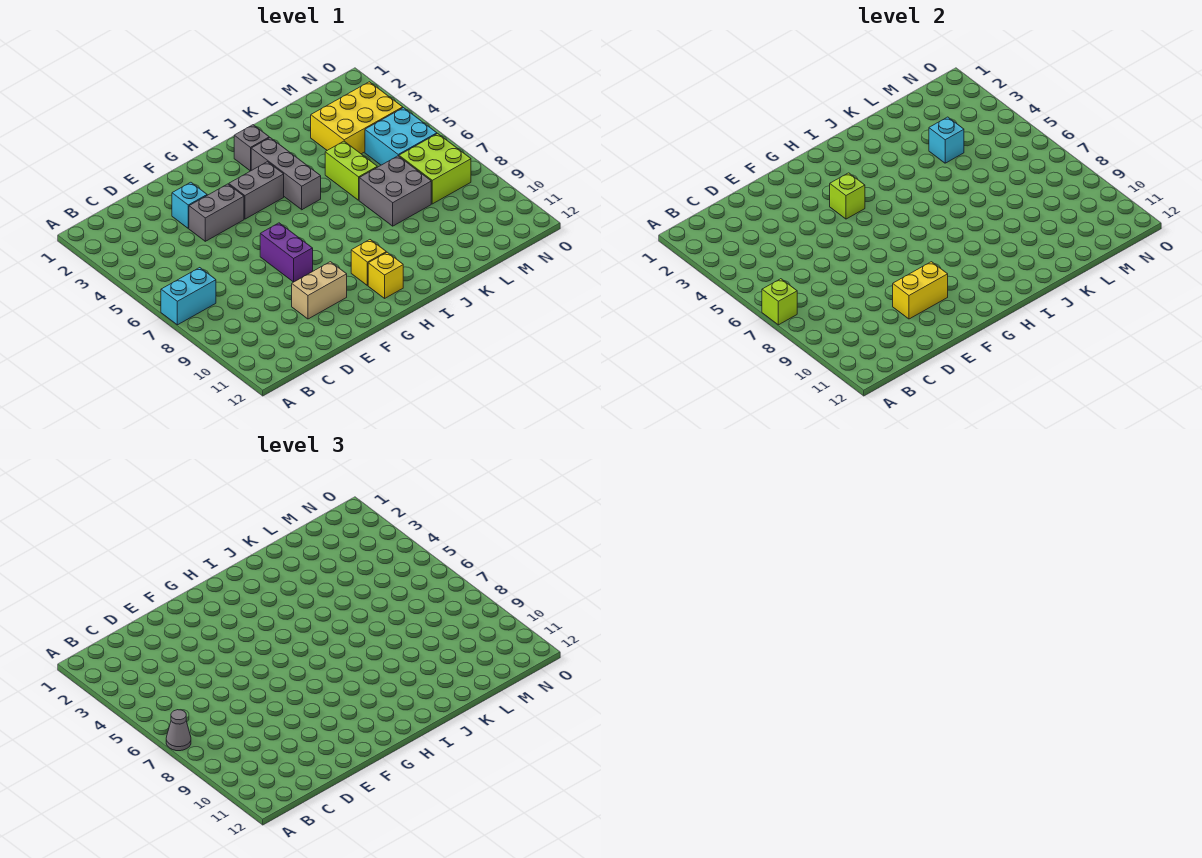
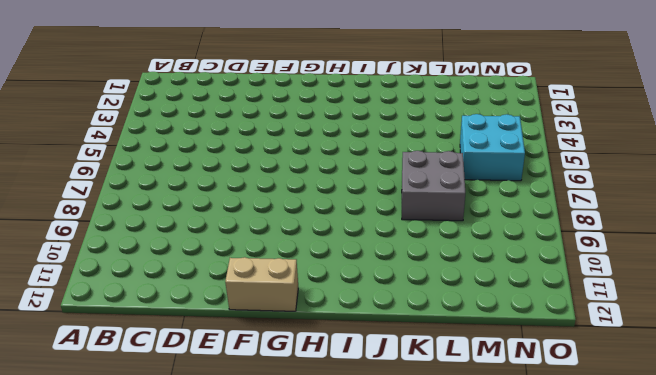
tan 1x2 brick [225,257,298,311] -> tan 1x2 brick moved to [292,262,347,319]
none -> cyan 1x2 brick [161,268,216,325]
none -> cyan 1x1 brick [172,182,207,228]
none -> grey 1x2 brick [189,184,244,241]

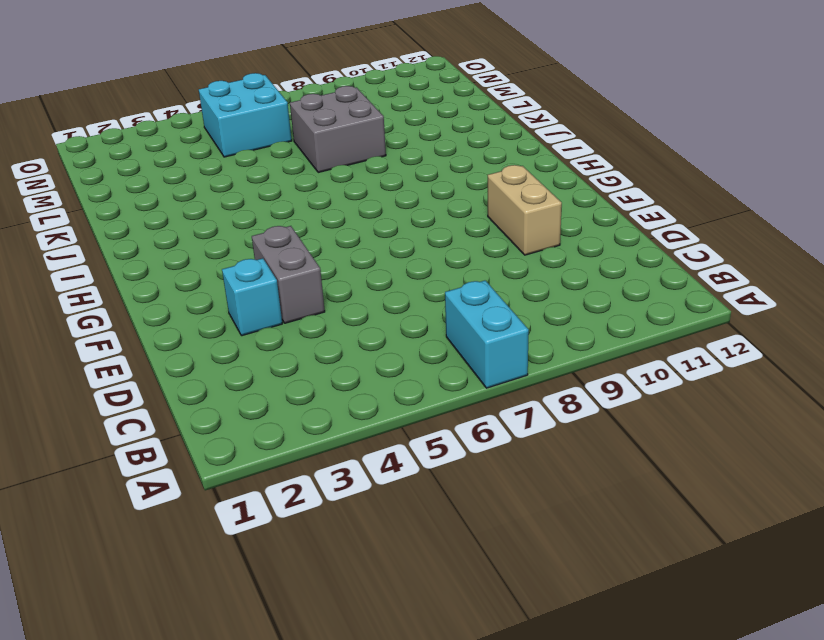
none -> purple 1x2 brick [260,223,313,282]
none -> grey 1x2 brick [229,162,284,219]
none -> yellow 1x1 brick [351,240,386,286]

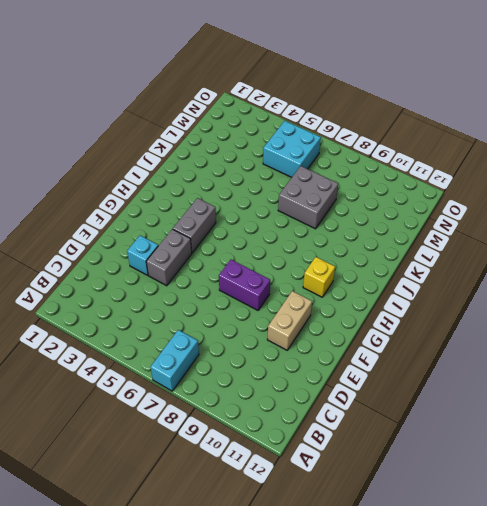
none -> yellow 1x1 brick [368,252,403,298]
none -> grey 1x1 brick [234,125,269,171]
none -> grey 1x3 brick [251,138,321,210]

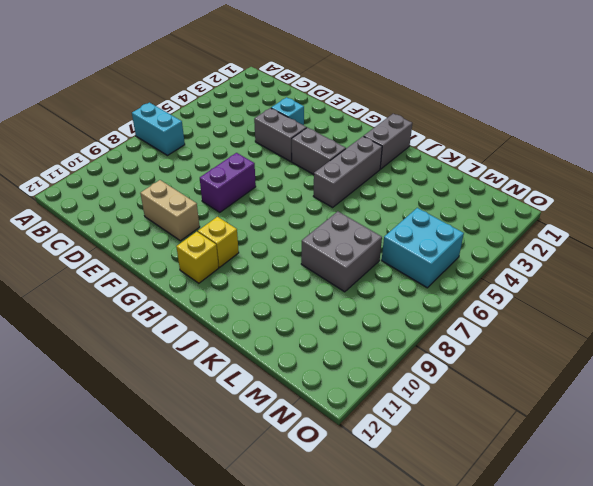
grey 1x2 brick [364,114,412,169] -> grey 1x1 brick [234,125,269,171]
none -> lime 1x2 brick [325,141,377,200]
none -> yellow 2x3 brick [311,82,403,154]
none -> lime 2x2 brick [399,134,471,204]

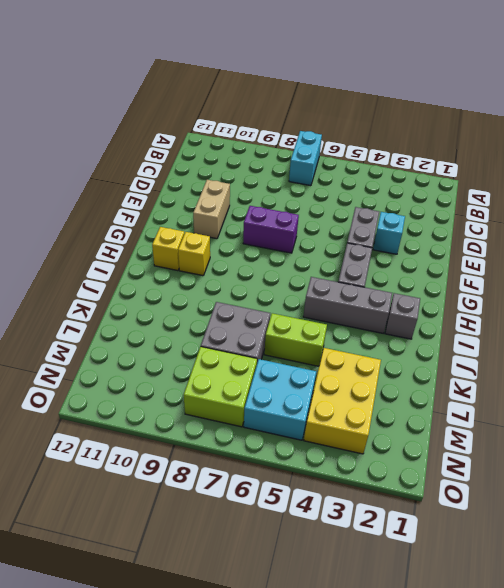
none -> lime 1x1 brick [762,279,797,325]
none -> yellow 1x2 brick [893,262,948,319]
none -> lime 1x1 brick [830,173,865,219]

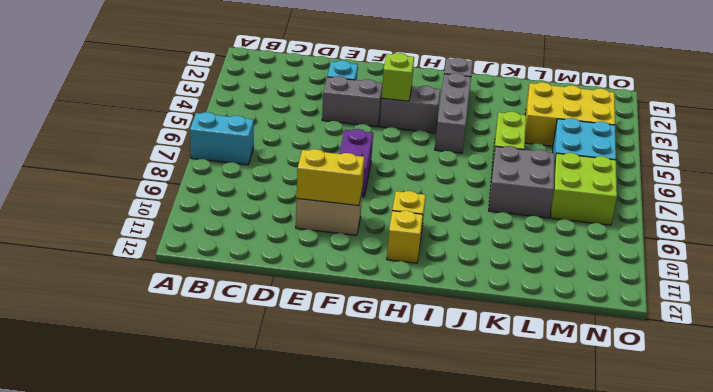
none -> lime 1x1 brick [762,279,797,325]
none -> cyan 1x1 brick [929,117,964,163]
none -> grey 1x1 cone [166,710,191,751]

